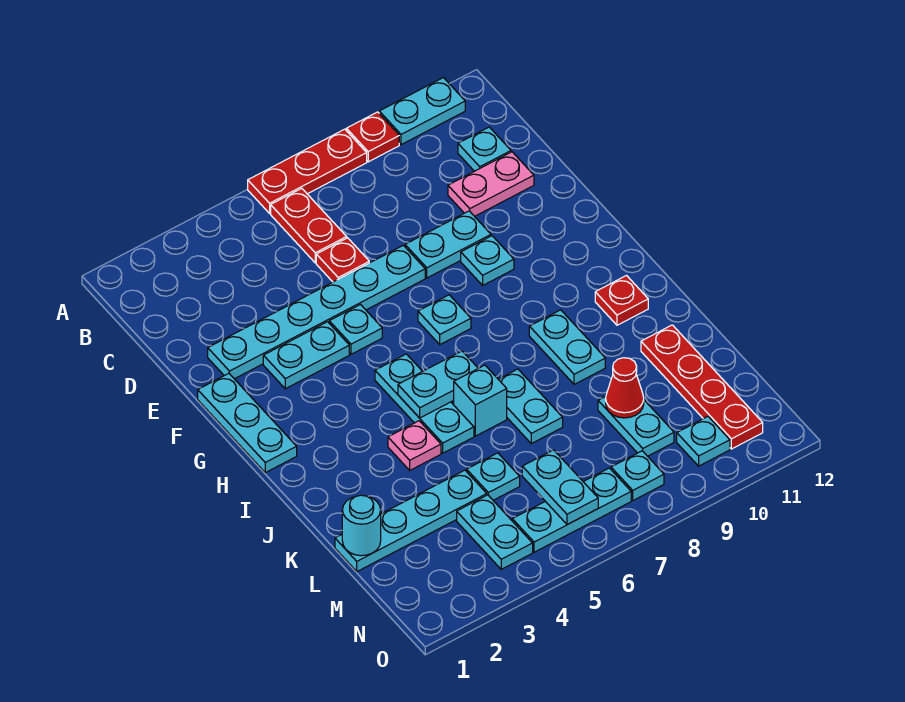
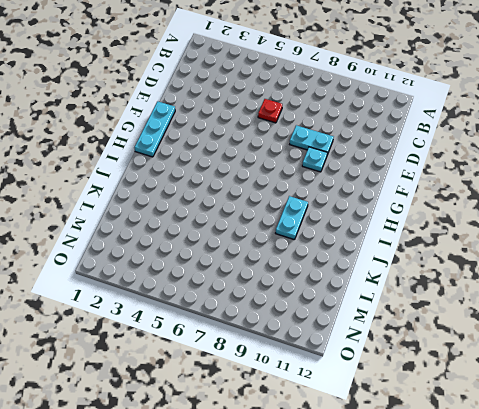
none -> red 1x3 plate [248,129,367,213]
none -> red 1x1 plate [346,112,399,162]
none -> cyan 1x2 plate [379,78,465,145]
none -> red 1x2 plate [271,188,347,263]

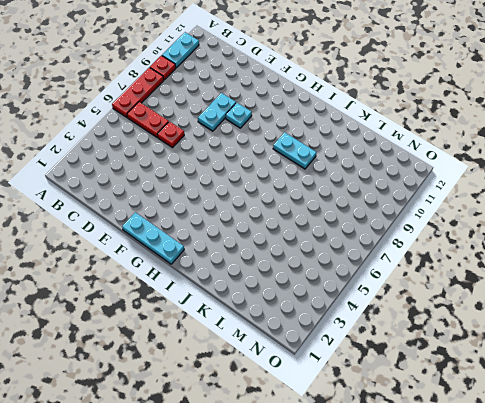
none -> cyan 1x1 plate [458,127,511,171]
none -> pink 1x2 plate [448,152,534,216]
none -> cyan 1x6 plate [208,245,425,379]
none -> cyan 1x2 plate [263,322,349,389]

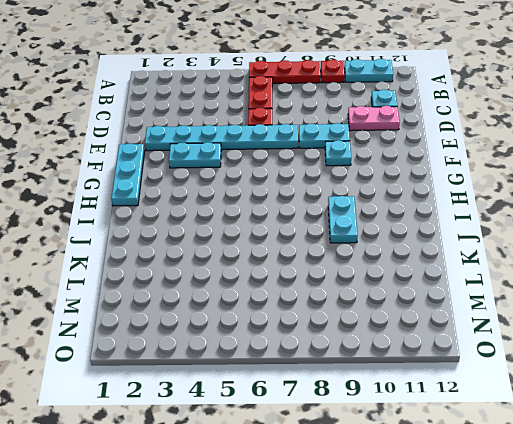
none -> cyan 1x1 plate [329,305,382,354]
none -> cyan 1x1 plate [418,295,471,344]
none -> cyan 1x3 plate [375,354,474,453]
none -> red 1x1 plate [595,276,648,325]

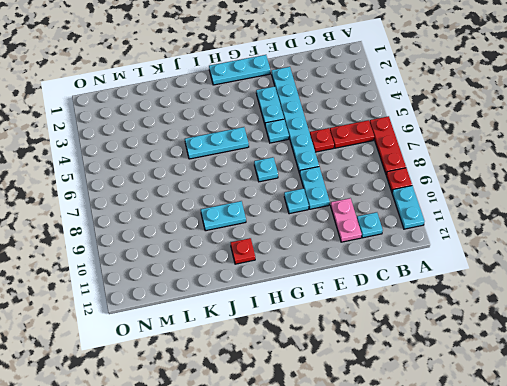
none -> pink 1x1 plate [388,421,441,470]
none -> cyan 1x1 brick [454,365,507,436]
none -> cyan 1x2 plate [498,369,563,444]
none -> red 1x4 plate [641,325,763,449]

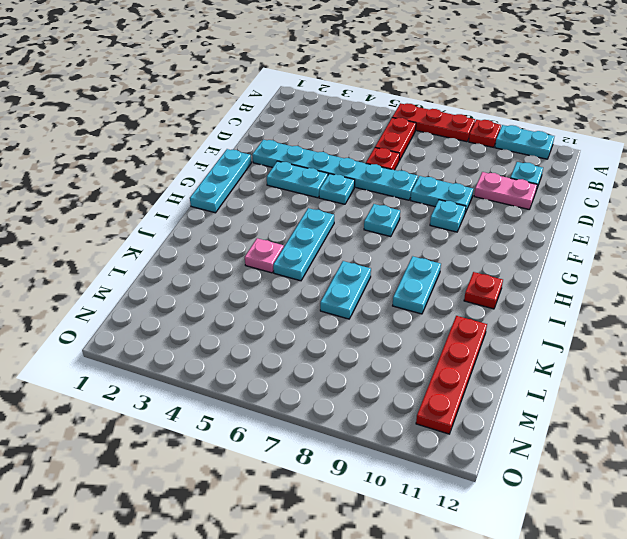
none -> cyan 1x1 brick [454,365,507,436]
none -> cyan 1x4 plate [335,470,487,571]
none -> cyan 1x1 plate [467,453,520,500]
none -> cyan 1x2 plate [598,396,674,456]

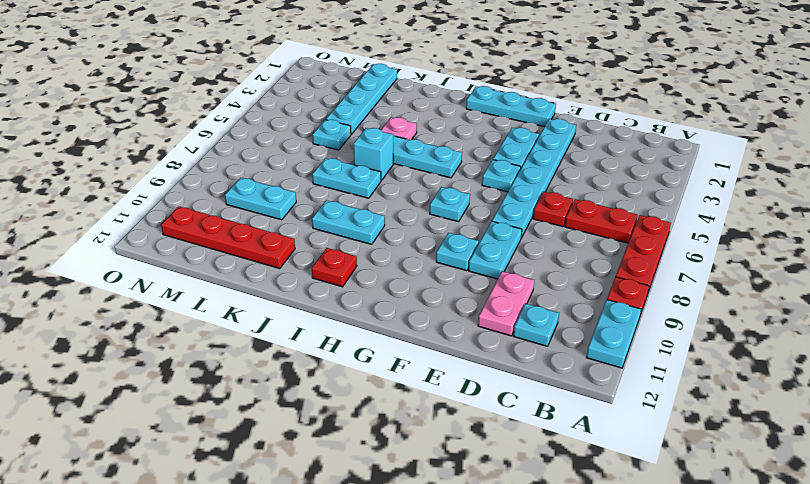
none -> cyan 1x2 plate [457,495,533,569]
none -> cyan 1x3 plate [512,468,631,552]
none -> cyan 1x1 plate [611,451,664,500]
none -> cyan 1x1 plate [677,417,730,466]

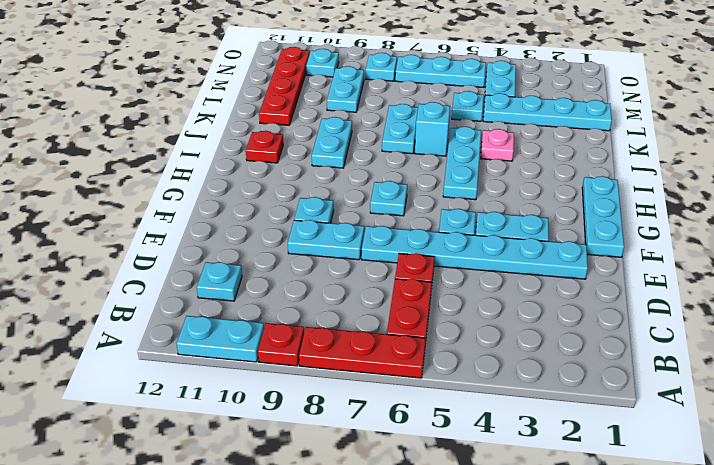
none -> pink 1x2 plate [448,152,534,216]
none -> cyan 1x2 plate [398,351,478,418]
none -> cyan 1x1 round brick [342,495,381,556]
none -> red 1x1 cone [606,358,644,418]

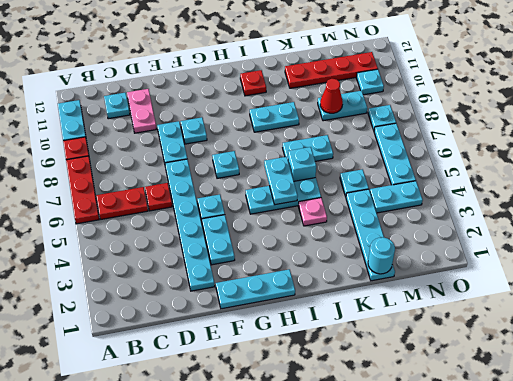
none -> cyan 1x2 plate [522,450,598,525]

